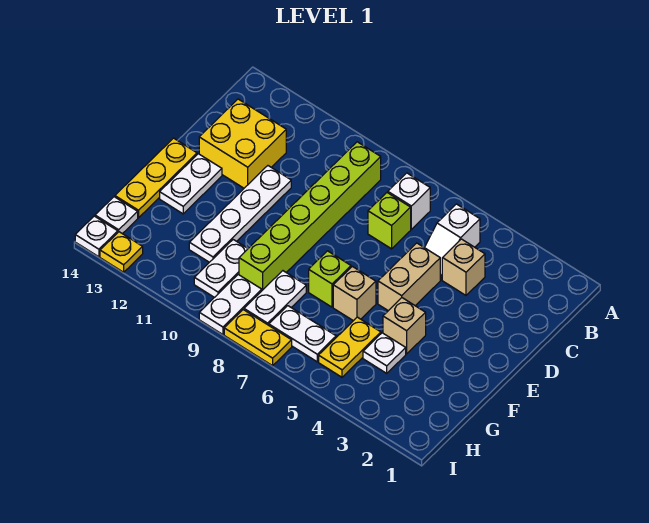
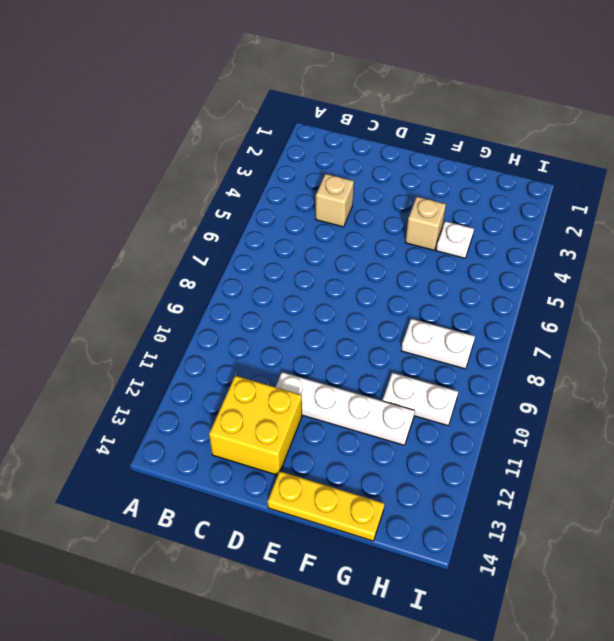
none -> white 1x2 slope [425,204,480,280]
none -> white 1x1 brick [388,173,430,229]
none -> lime 1x6 brick [239,142,381,290]

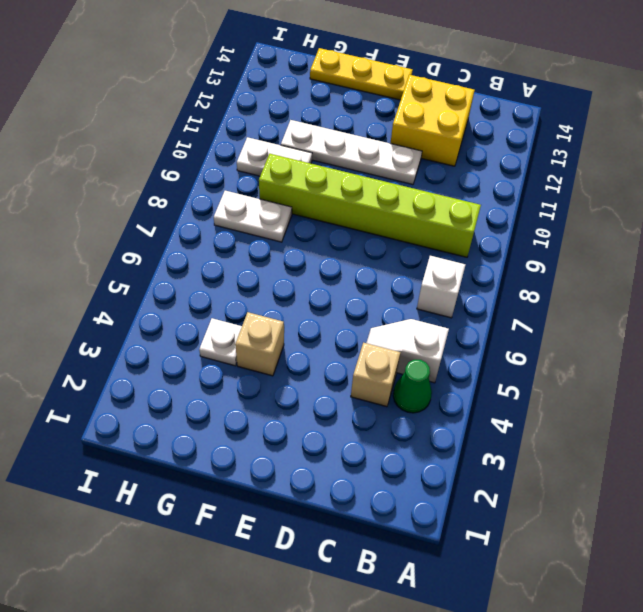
green 1x1 cone [393,360,432,413] -> none
none -> lime 1x1 brick [368,193,411,249]
none -> tan 1x2 brick [378,243,440,311]
none -> white 1x2 plate [160,154,222,214]

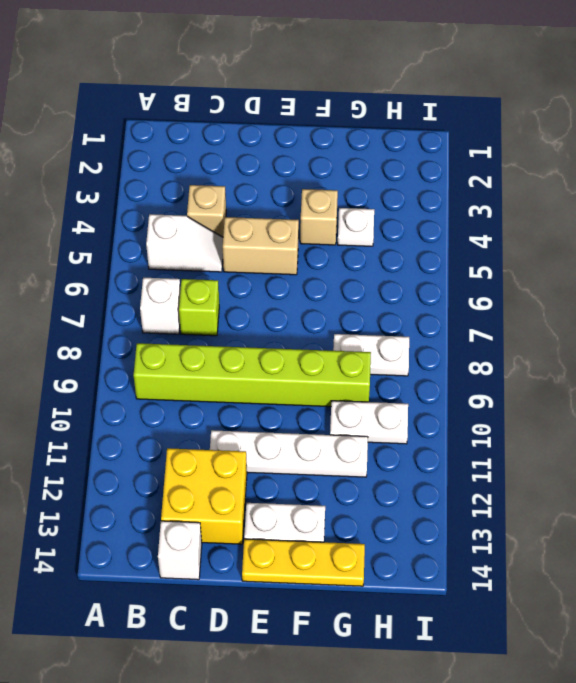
white 1x1 brick [158,521,202,580] -> none
none -> tan 1x1 brick [333,266,376,321]
none -> lime 1x1 brick [309,251,351,307]
none -> yellow 1x2 plate [319,317,381,377]

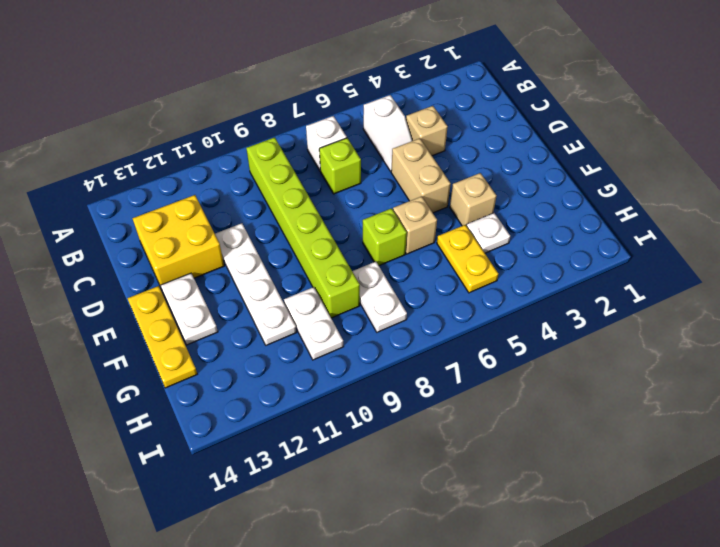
none -> white 1x2 plate [269,306,336,362]
none -> white 1x2 plate [199,275,262,334]
none -> white 1x1 plate [95,197,138,234]

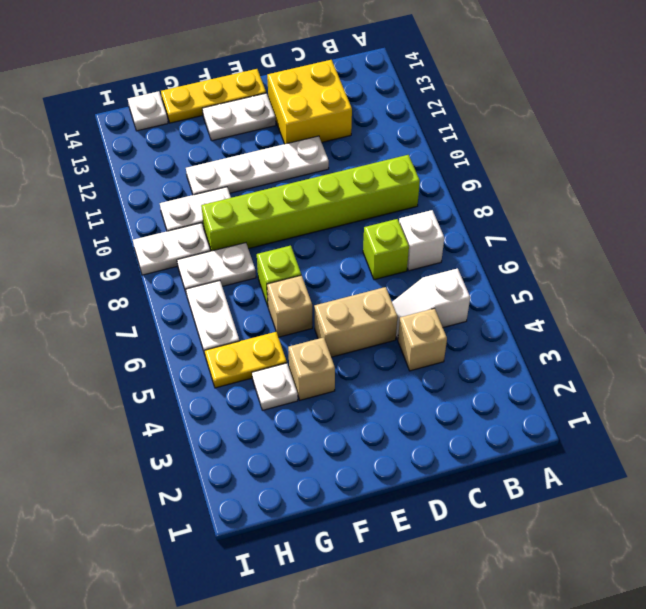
none -> yellow 1x2 plate [224,310,292,366]
none -> yellow 1x1 plate [100,232,143,272]
none -> white 1x1 plate [75,216,118,257]

